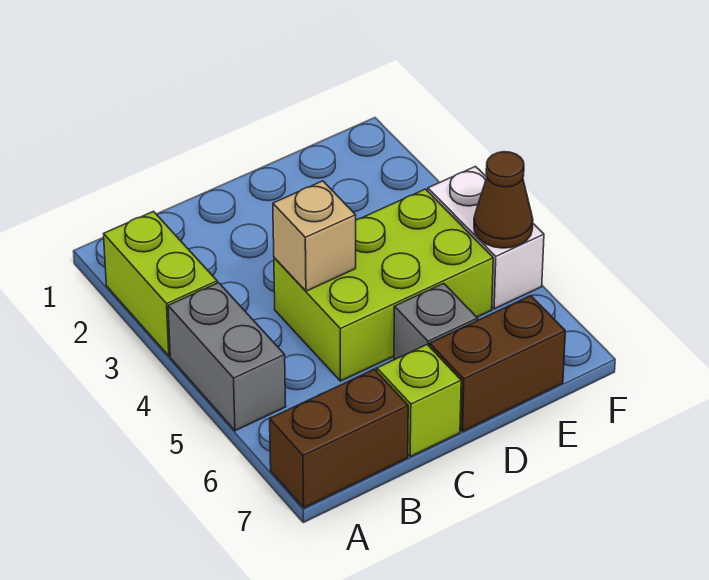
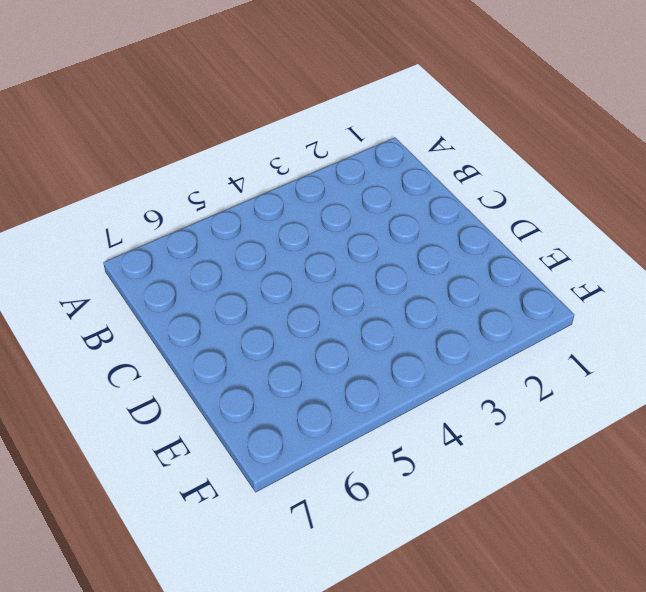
none -> lime 1x2 brick [104,211,217,356]
none -> grey 1x2 brick [168,283,286,431]

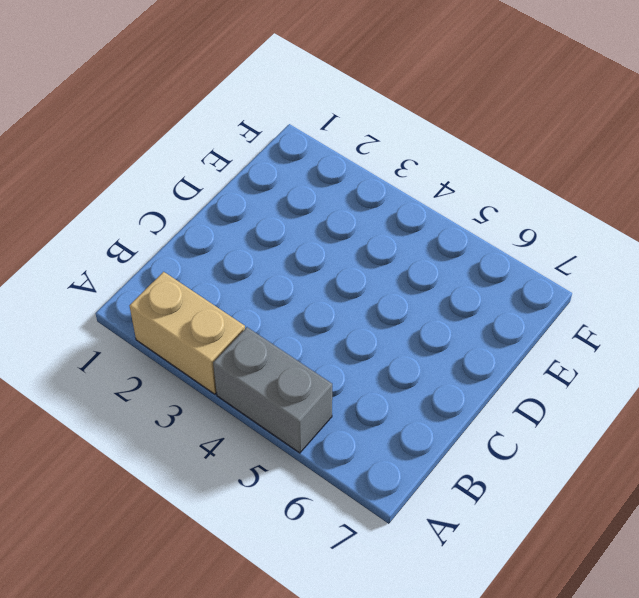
tan 1x2 brick [130,272,245,394] -> lime 1x2 brick [104,211,217,356]
none -> brown 1x2 brick [270,369,408,508]
none -> lime 2x3 brick [274,189,493,381]

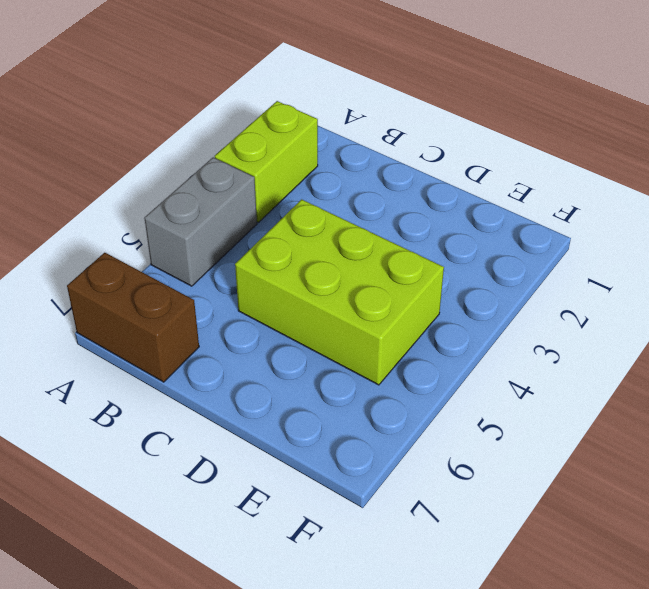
none -> lime 1x1 brick [377,345,461,457]
none -> grey 1x1 brick [394,283,478,359]

